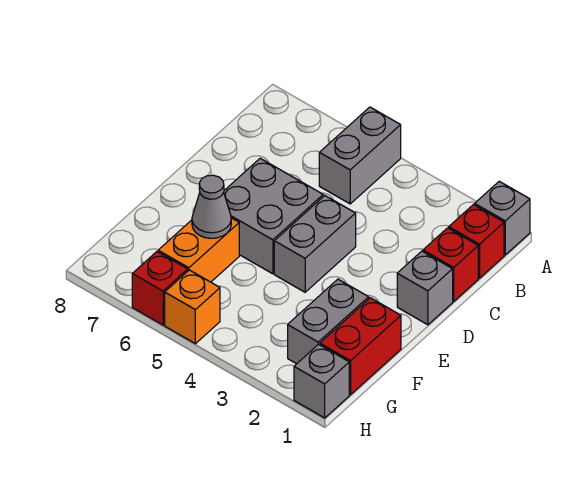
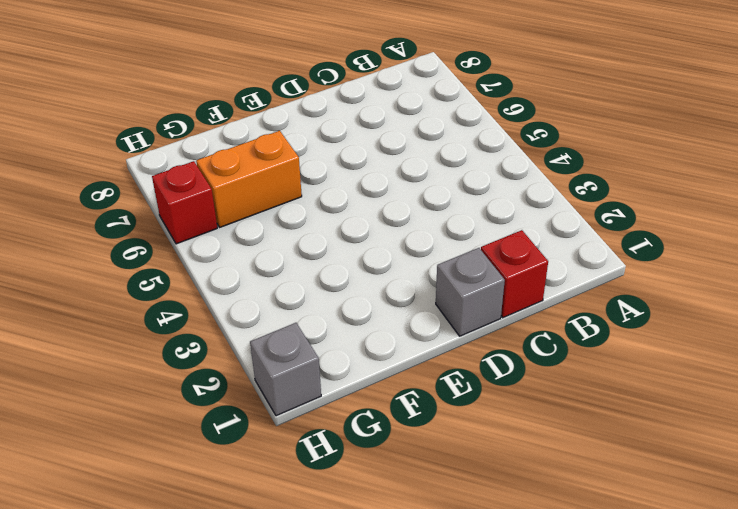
none -> grey 1x1 brick [475,181,530,255]
none -> grey 1x2 brick [319,107,401,204]
none -> red 1x1 brick [449,205,504,278]

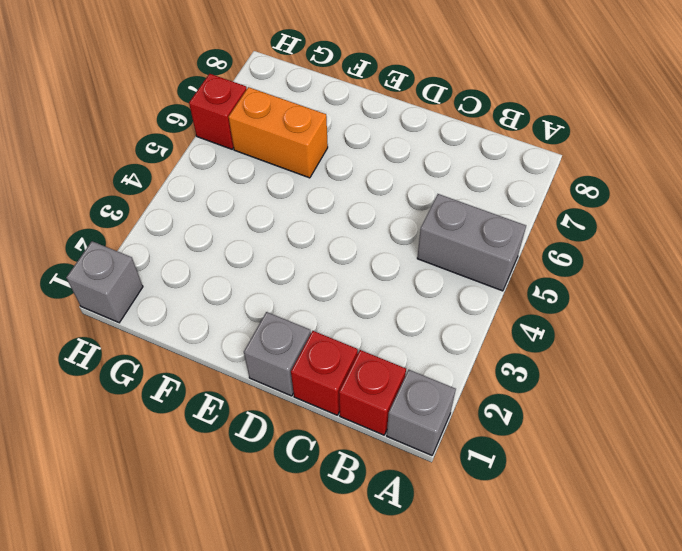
none -> grey 1x2 brick [274,196,356,292]
none -> grey 2x2 brick [224,158,323,274]
none -> red 1x2 brick [320,298,401,395]

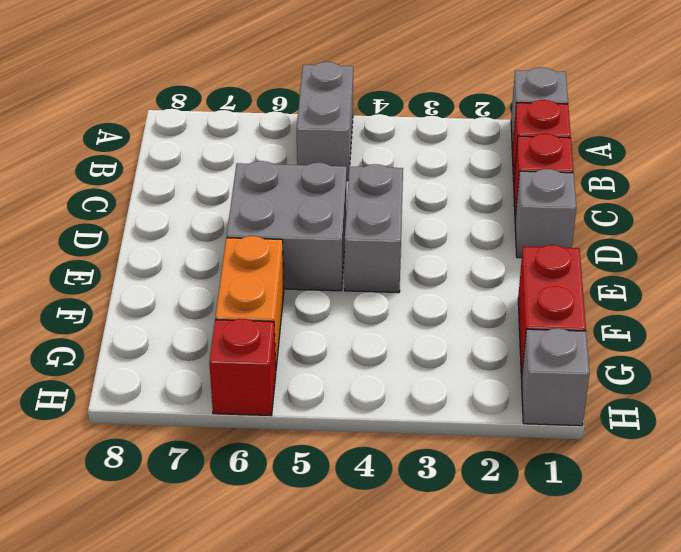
none -> grey 1x2 brick [288,279,369,364]
none -> orange 1x1 brick [165,270,220,344]
none -> grey 1x1 cone [192,175,231,238]

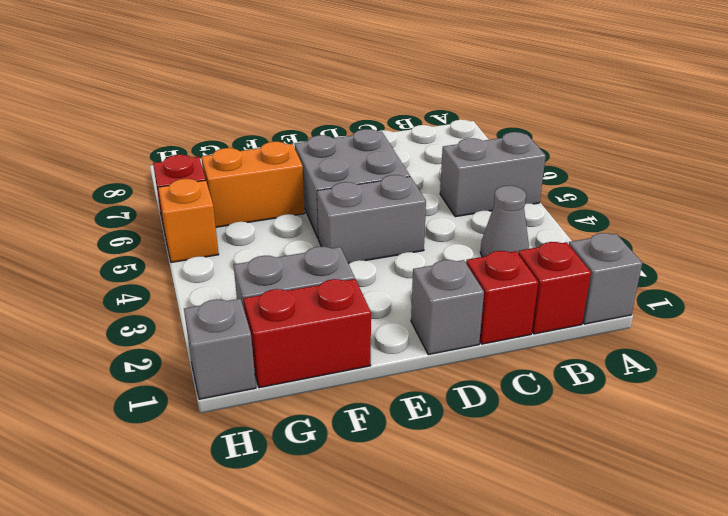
grey 1x1 cone [480,186,529,257] -> grey 1x1 cone moved to [192,175,231,238]

